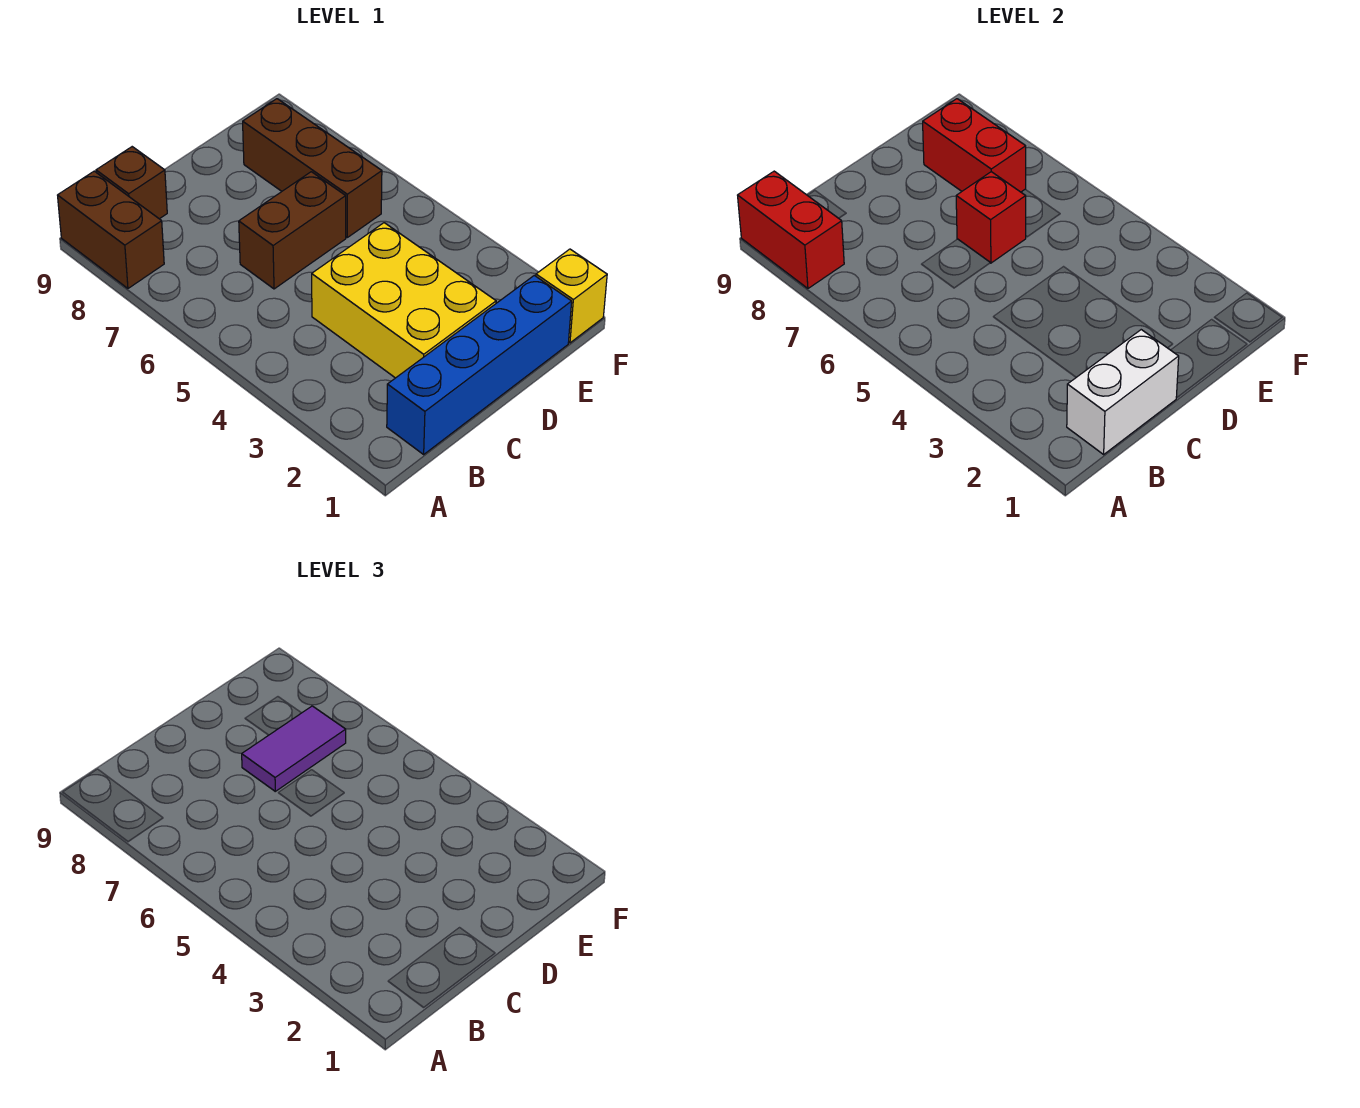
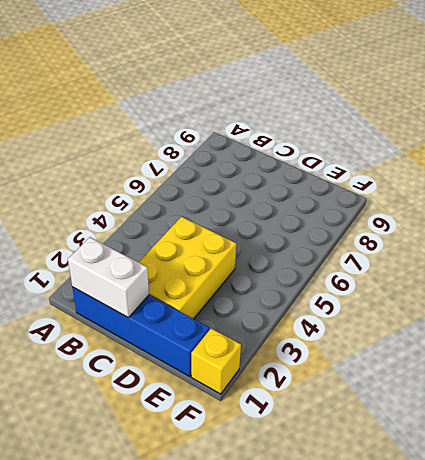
none -> brown 1x2 brick [58,171,164,288]
none -> brown 1x1 brick [96,147,167,219]
none -> brown 1x2 brick [239,172,346,289]

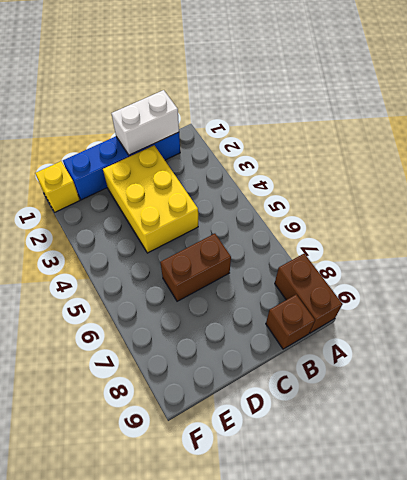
none -> brown 1x3 brick [243,99,382,237]
none -> red 1x2 brick [738,171,844,288]
none -> red 1x1 brick [956,172,1026,263]

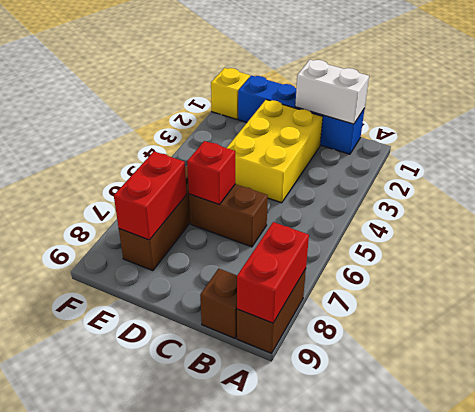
none -> purple 1x2 tile [242,706,346,791]

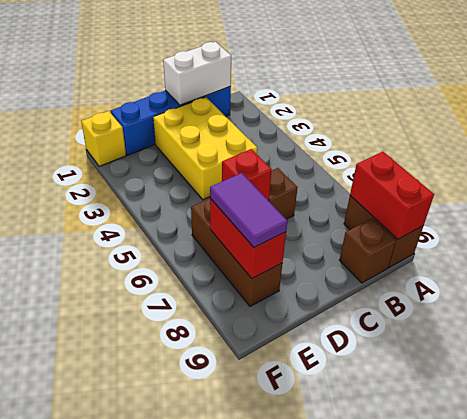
purple 1x2 tile [210,173,287,248] -> purple 1x2 tile turned to [242,706,346,791]

